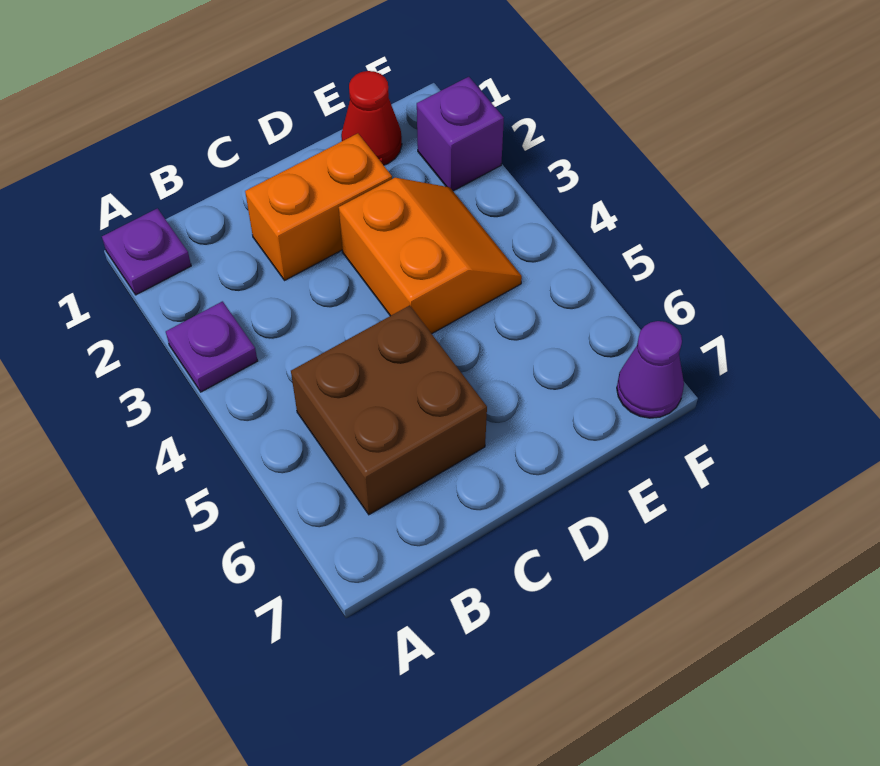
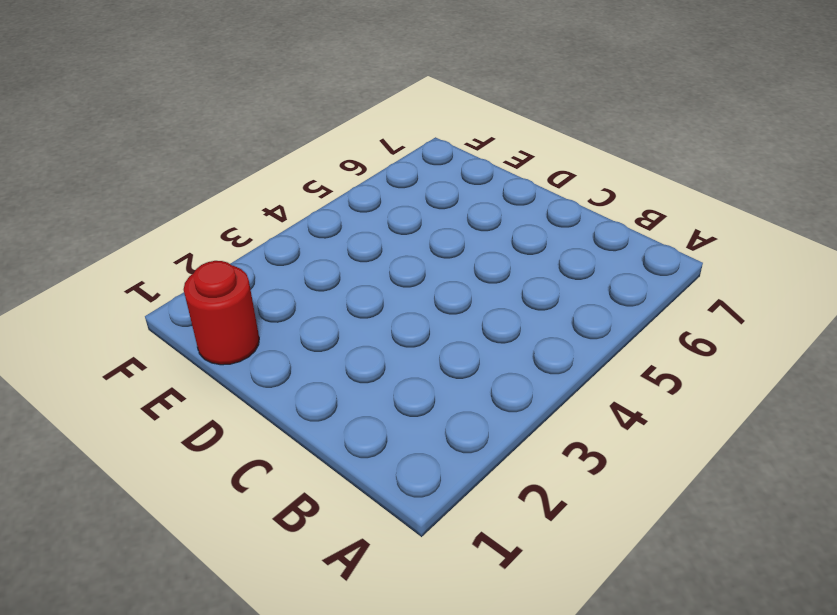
red 1x1 round brick [184,261,259,365] -> red 1x1 cone [341,71,402,165]
none -> purple 1x1 plate [102,208,191,295]
none -> purple 1x1 plate [166,301,257,392]

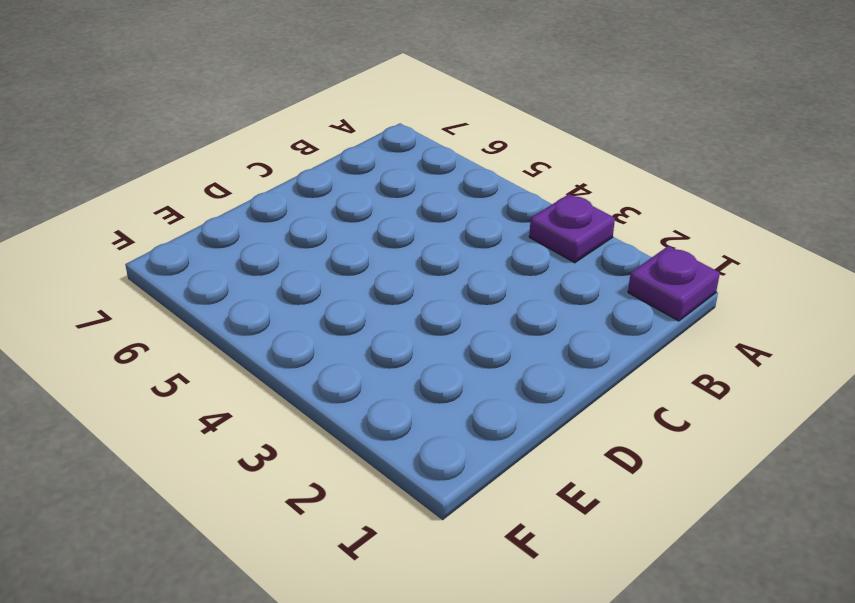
none -> brown 2x2 brick [291,305,487,515]
none -> orange 1x2 brick [245,133,392,281]

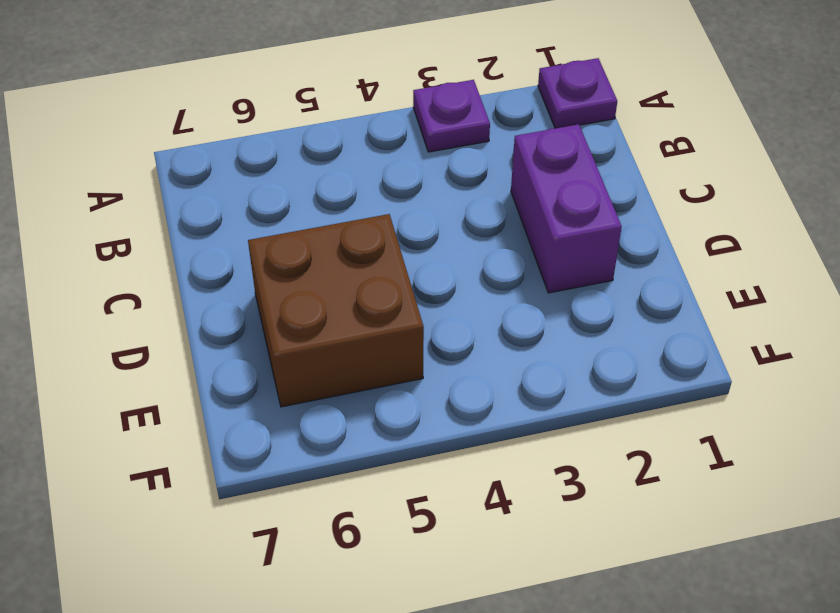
purple 1x2 brick [511,124,622,293] -> orange 1x2 brick [245,133,392,281]
brown 2x2 brick [248,214,424,407] -> brown 2x2 brick moved to [291,305,487,515]
none -> orange 2x2 slope [339,178,522,334]
none -> red 1x1 cone [341,71,402,165]

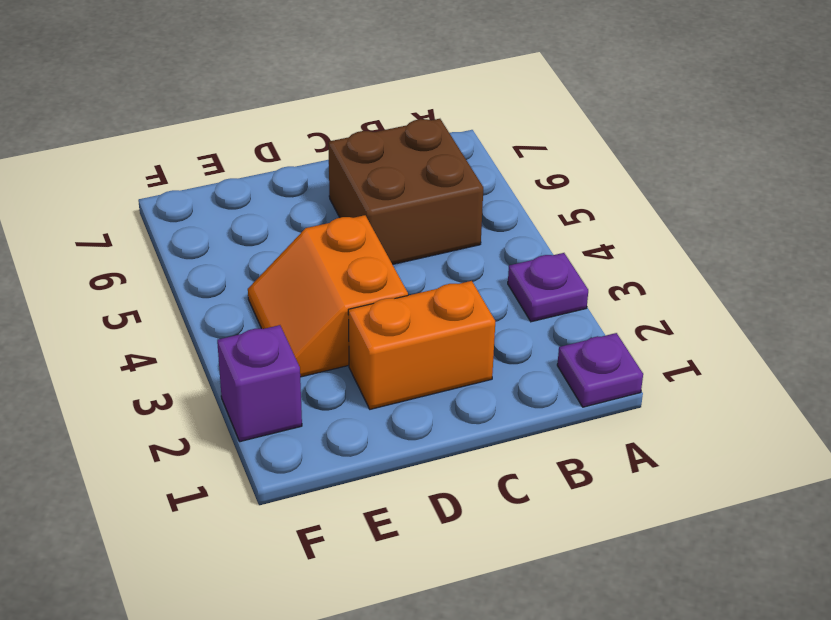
none -> red 1x1 cone [341,71,402,165]
none -> purple 1x1 cone [617,321,684,418]

